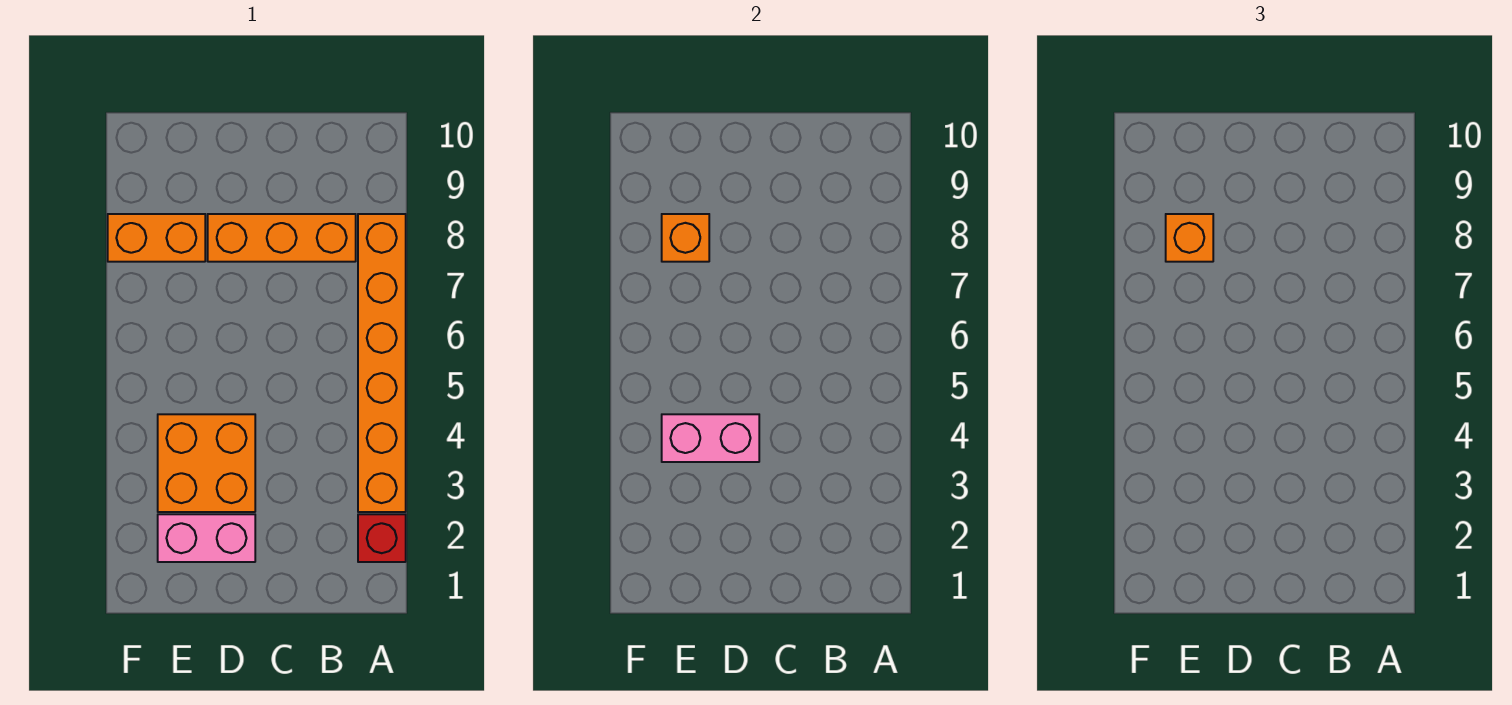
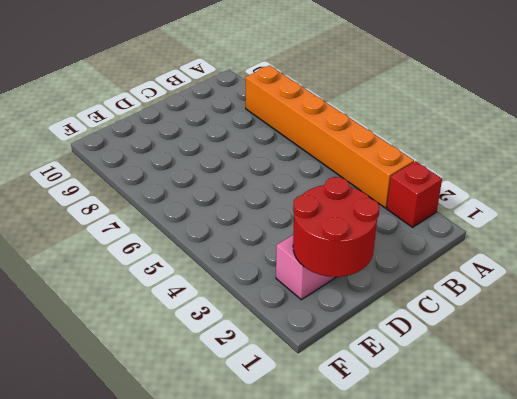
red 2x2 round brick [293,177,379,277] -> none
none -> orange 1x3 brick [208,214,356,262]
none -> orange 2x2 brick [158,414,255,512]

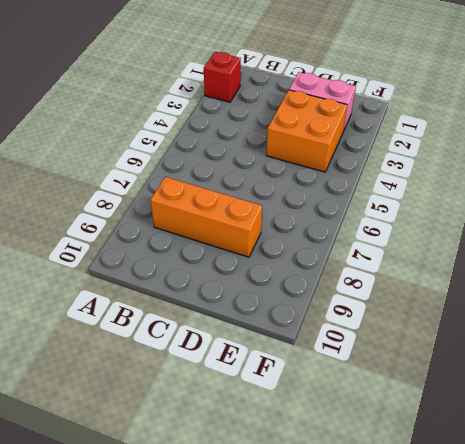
none -> orange 1x6 brick [358,214,406,512]
none -> orange 1x2 brick [108,214,205,262]

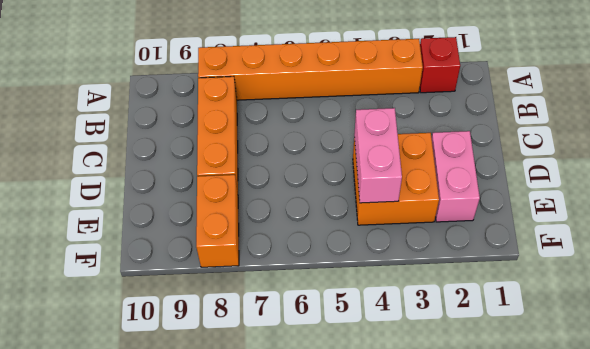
none -> orange 1x1 brick [662,214,709,262]
none -> orange 1x1 brick [1166,214,1213,262]

